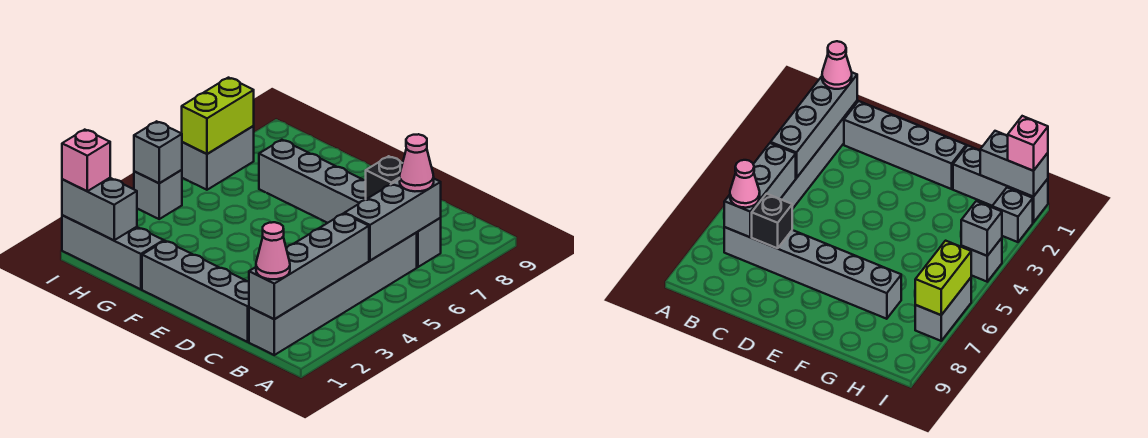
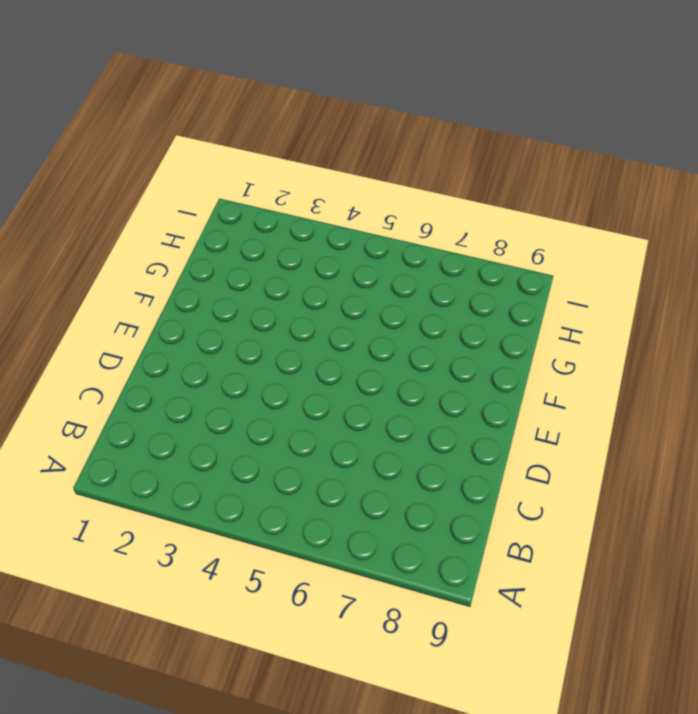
none -> grey 1x6 brick [249,233,417,355]
none -> grey 1x6 brick [259,140,441,267]
none -> grey 1x4 brick [142,241,249,342]

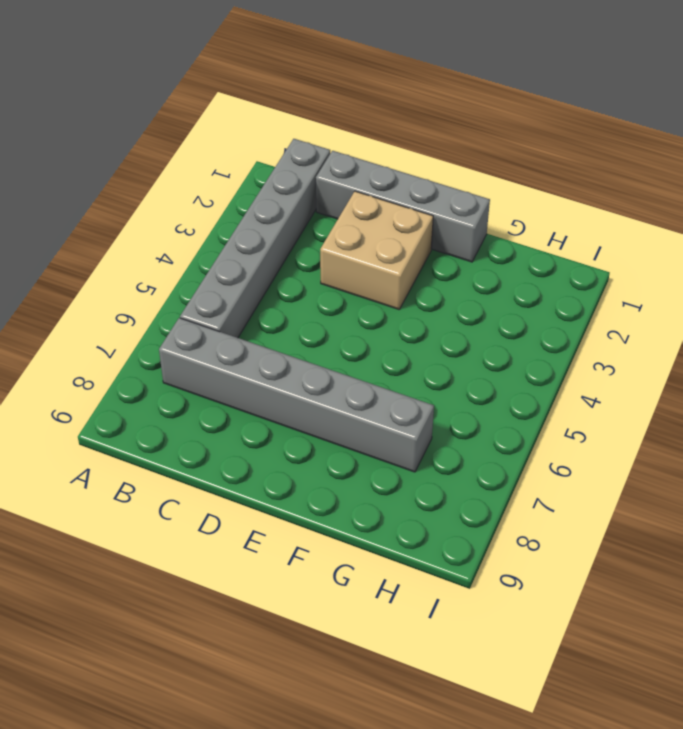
tan 2x2 brick [320,191,433,309] -> none
none -> grey 1x3 brick [62,215,164,289]
none -> grey 1x1 brick [992,188,1033,242]
none -> grey 1x1 brick [134,170,182,219]

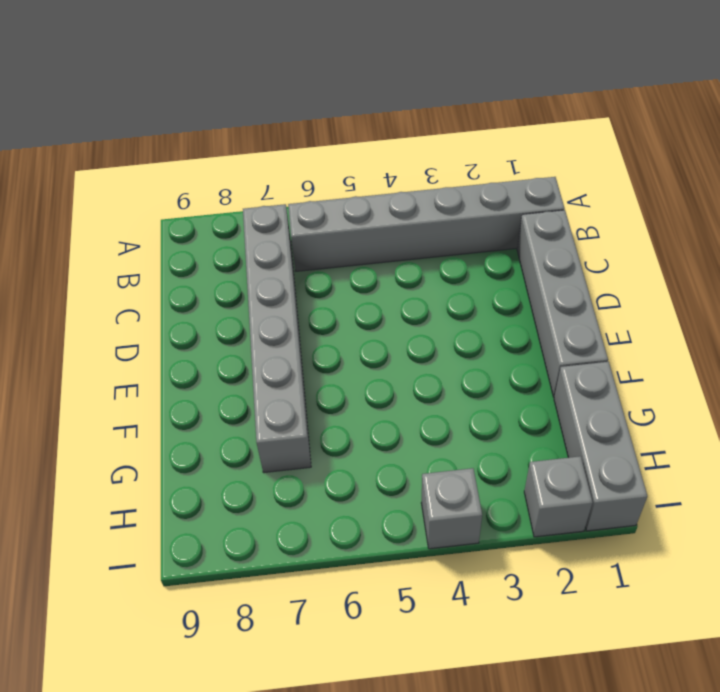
none -> grey 1x2 brick [182,126,254,190]
none -> grey 1x4 brick [249,213,369,319]
none -> grey 1x3 brick [345,179,441,261]

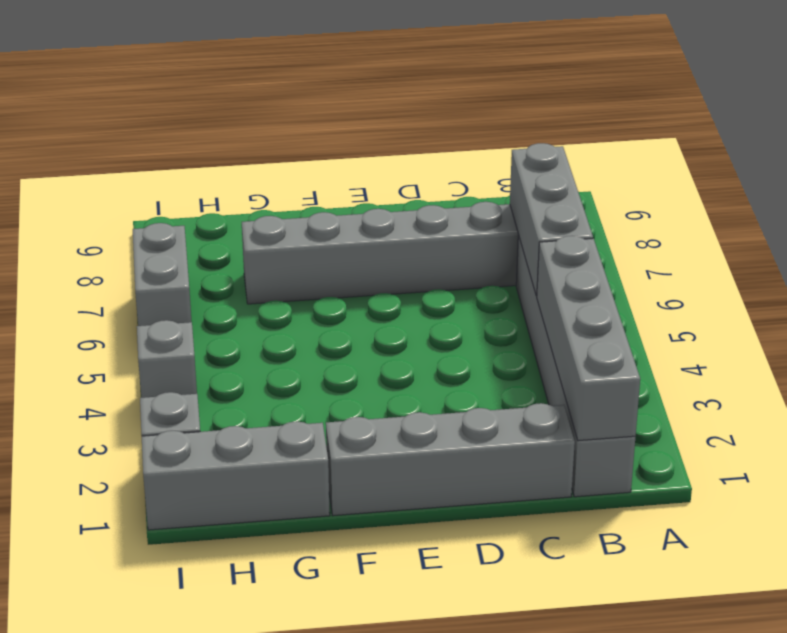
none -> black 1x1 brick [366,156,403,199]
none -> grey 1x2 brick [62,178,137,240]
none -> grey 1x1 brick [134,121,182,183]

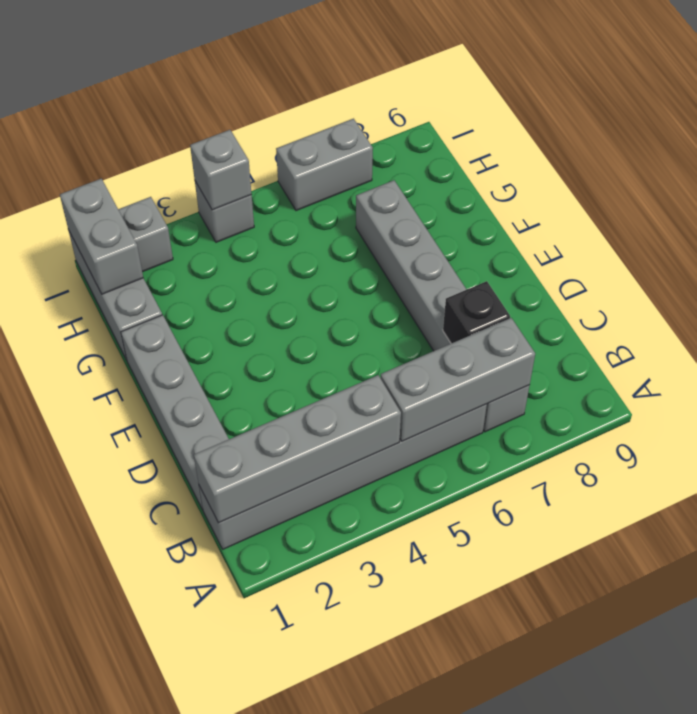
none -> lime 1x2 brick [182,78,254,154]
none -> pink 1x1 cone [256,222,290,279]
none -> pink 1x1 cone [400,134,434,191]

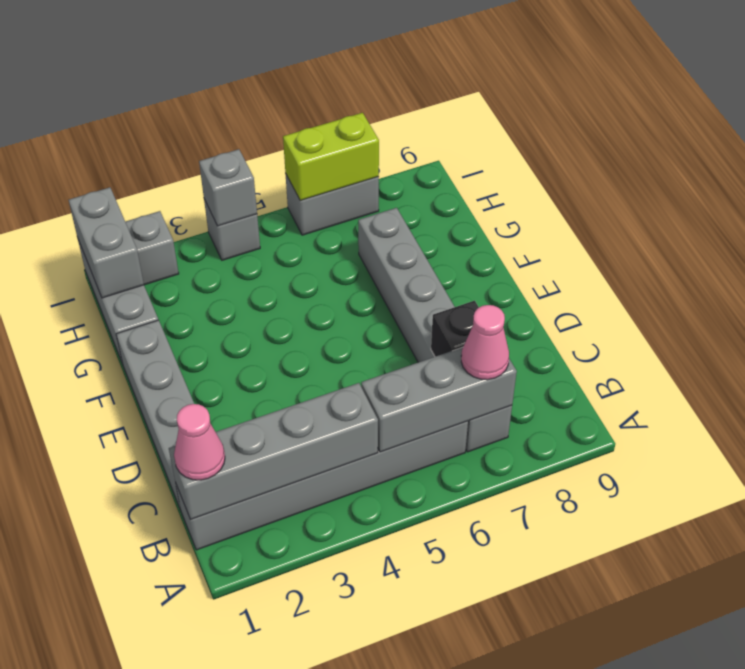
none -> pink 1x1 brick [62,130,110,191]

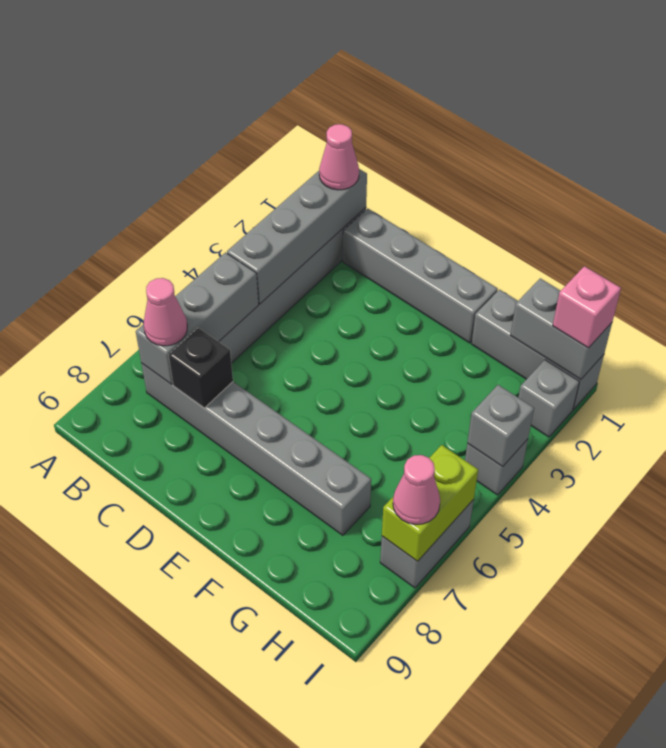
pink 1x1 cone [393,455,440,525] -> none

